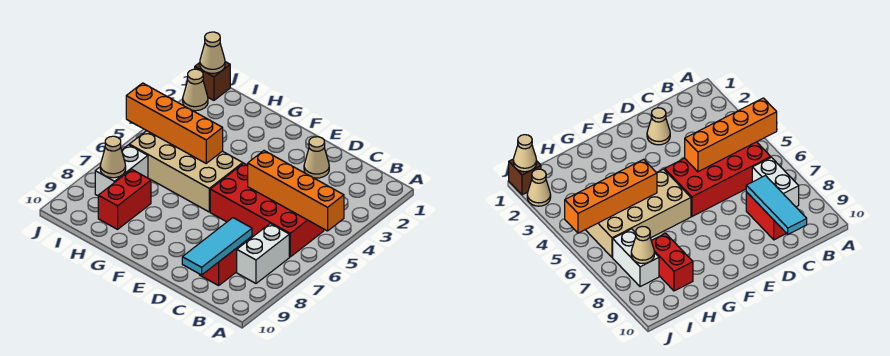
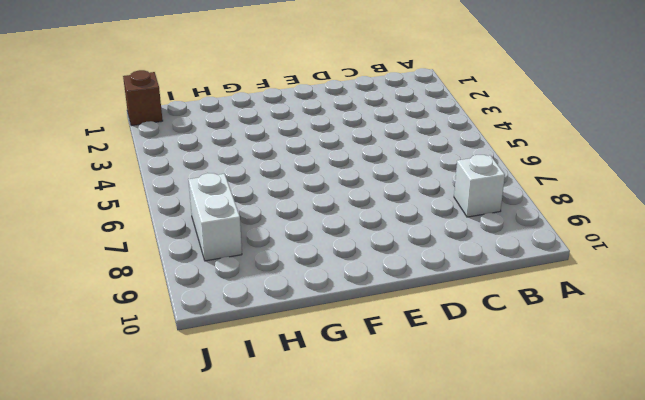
white 1x1 brick [454,155,505,217] -> white 1x2 brick [237,224,289,283]
none -> red 2x4 brick [210,163,324,257]
none -> red 1x2 brick [199,236,252,286]
none -> tan 1x1 cone [304,137,329,178]

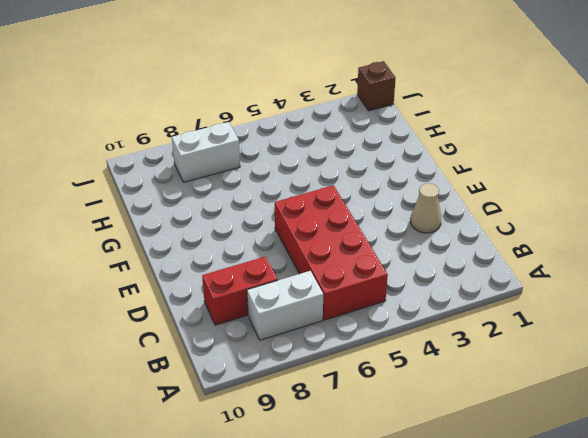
none -> tan 2x4 brick [129,131,243,212]
none -> red 1x2 brick [98,169,151,229]
none -> tan 1x1 cone [183,69,208,111]

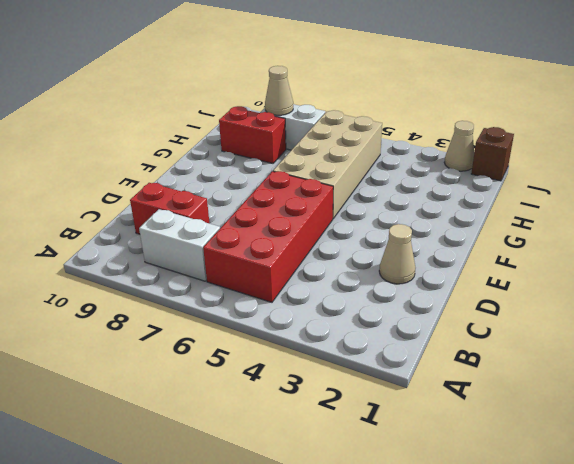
none -> orange 1x4 brick [248,151,344,231]
none -> cyan 1x3 tile [182,218,252,275]
none -> orange 1x4 brick [126,83,223,163]

